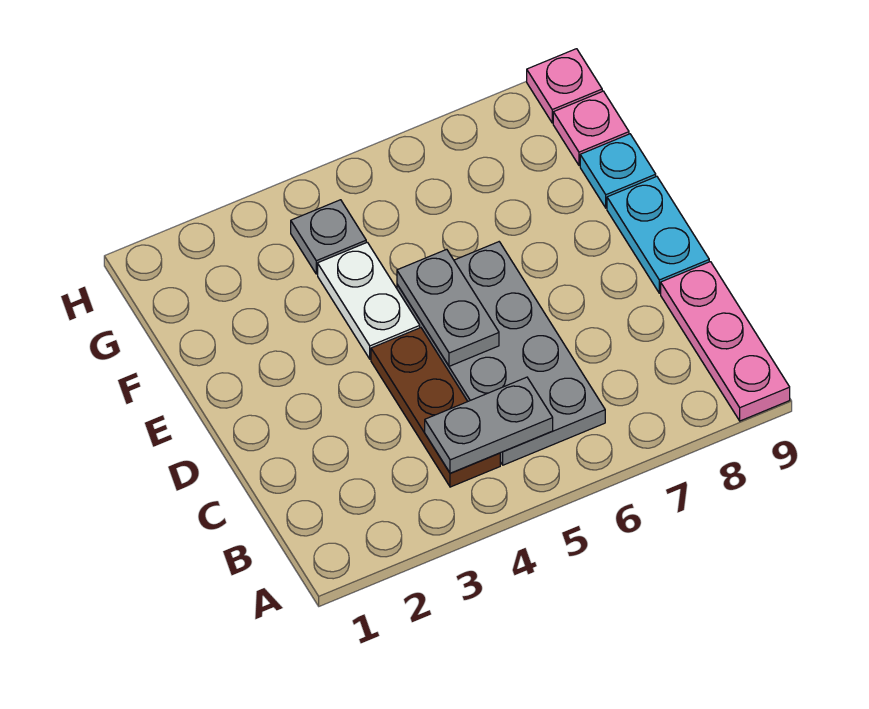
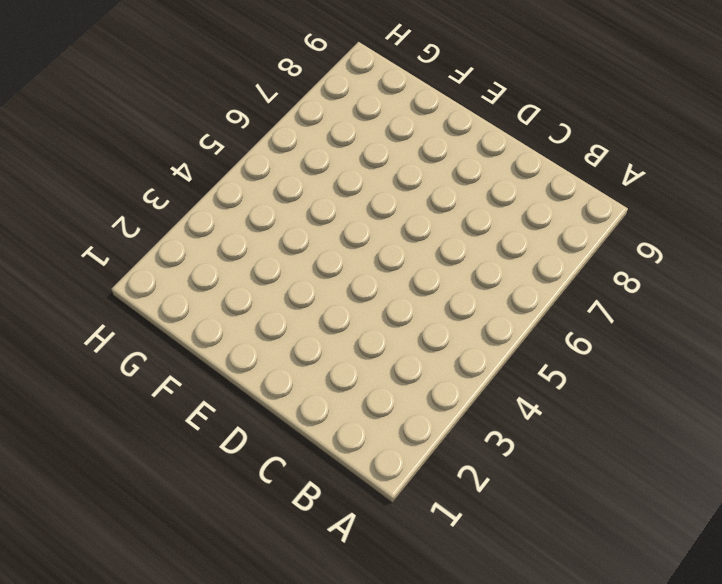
none -> pink 1x3 plate [661,262,790,421]
none -> brown 1x3 plate [371,328,500,487]

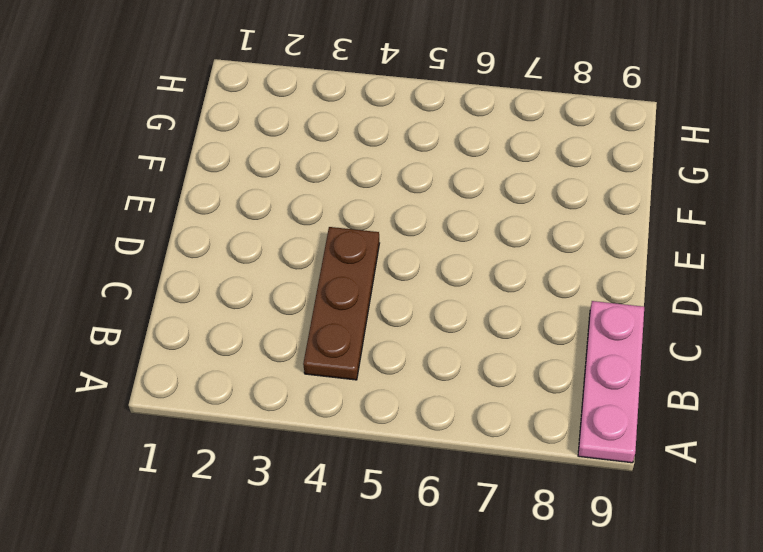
none -> grey 2x4 plate [397,242,605,465]
none -> cyan 1x2 plate [607,176,709,293]

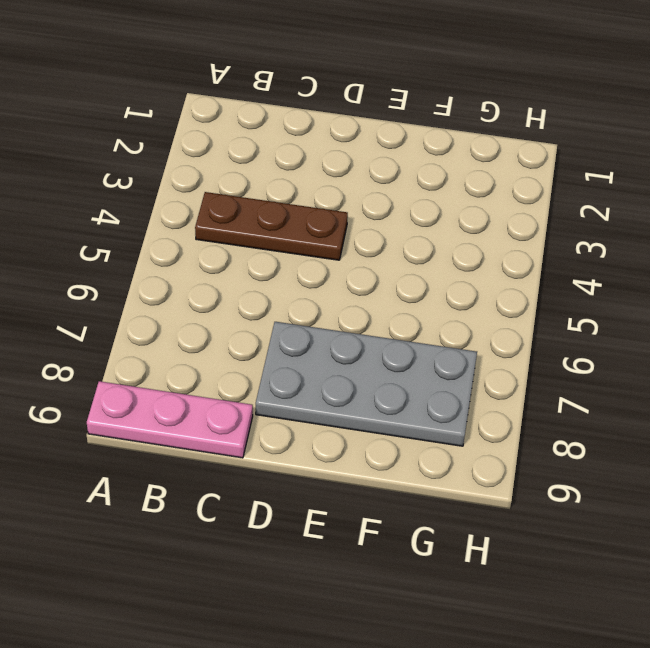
grey 2x4 plate [256,322,477,446] -> grey 2x4 plate moved to [397,242,605,465]
none -> cyan 1x2 plate [607,176,709,293]
none -> white 1x2 plate [318,242,420,359]

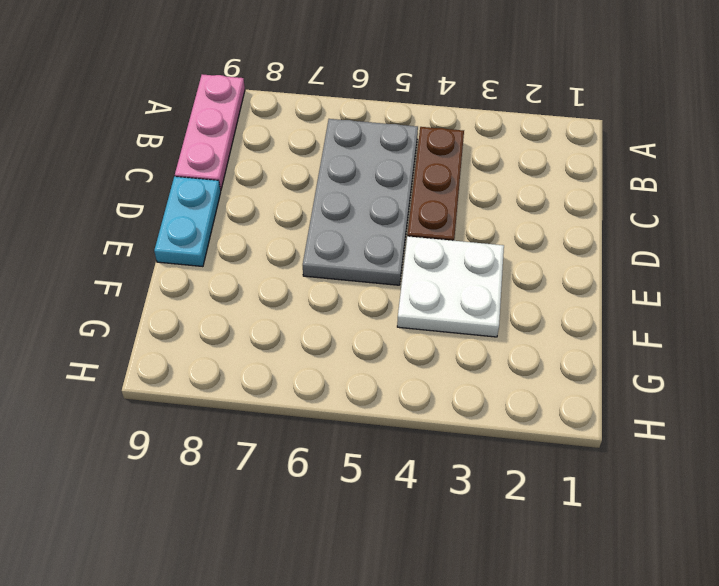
white 2x2 plate [397,236,504,337] -> white 1x2 plate [318,242,420,359]
none -> cyan 1x1 plate [580,134,656,208]
none -> grey 1x1 plate [291,200,366,274]

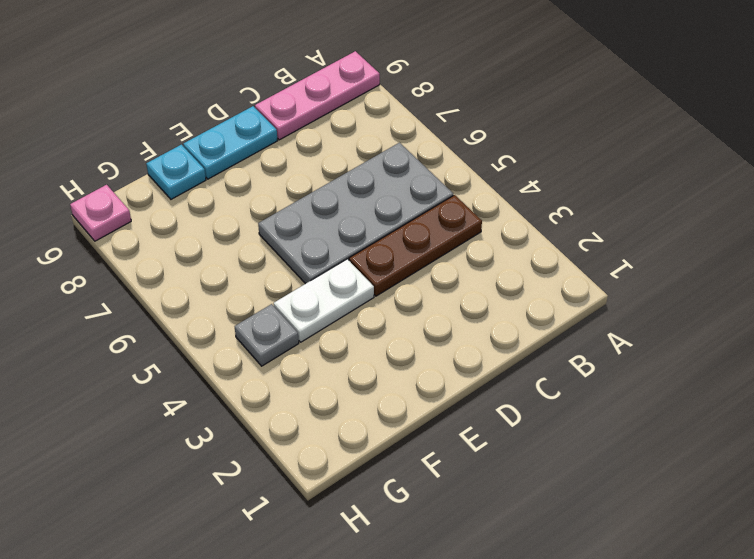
none -> pink 1x1 plate [553,91,629,165]
none -> grey 1x2 plate [425,377,553,473]

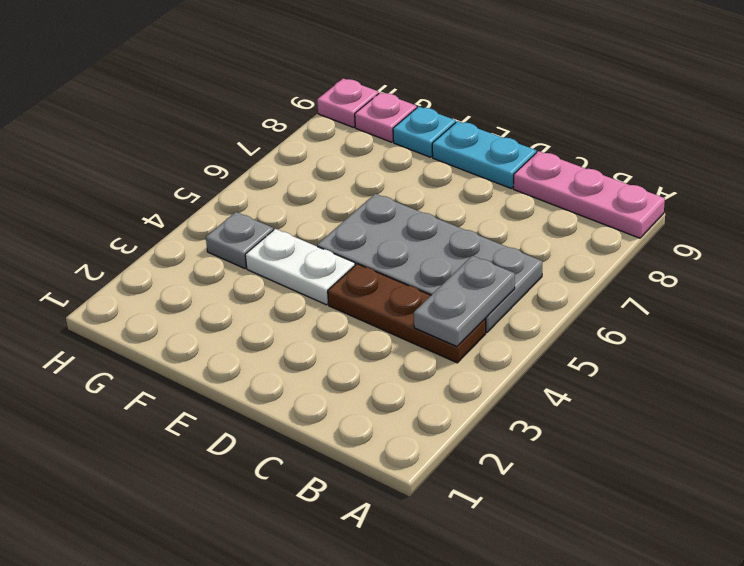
none -> grey 1x2 plate [397,249,499,366]

